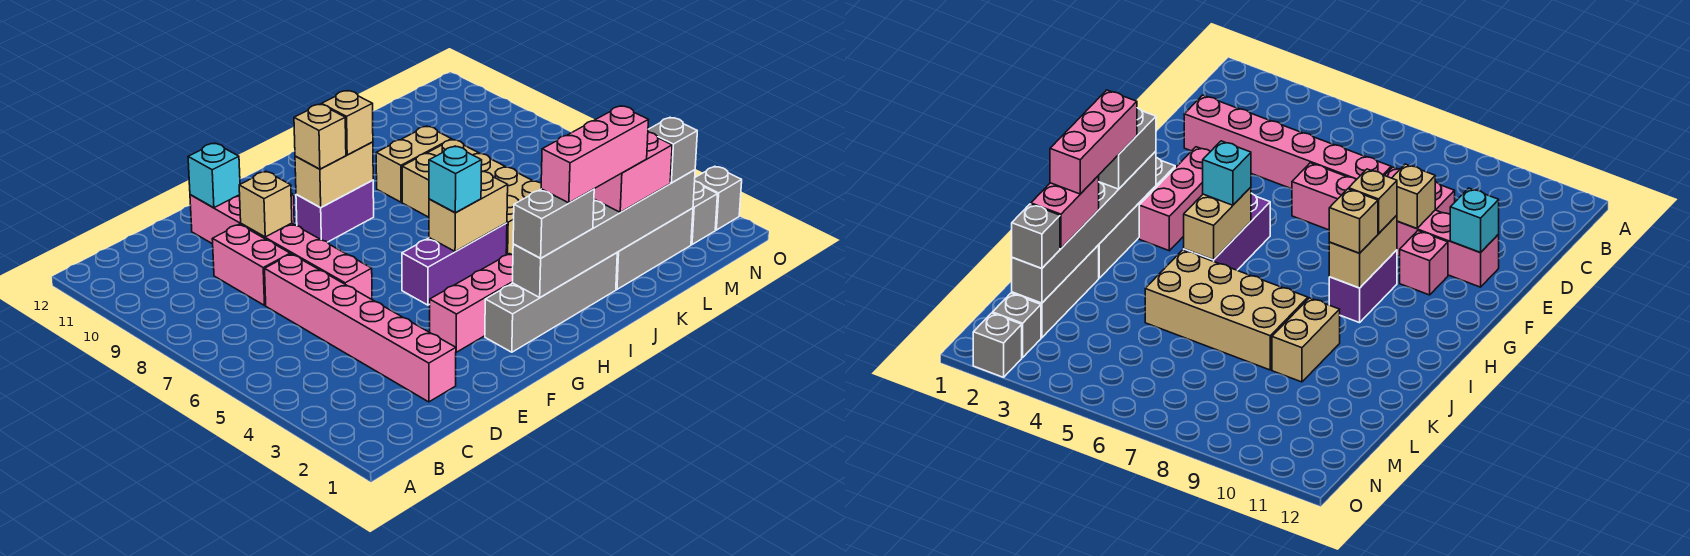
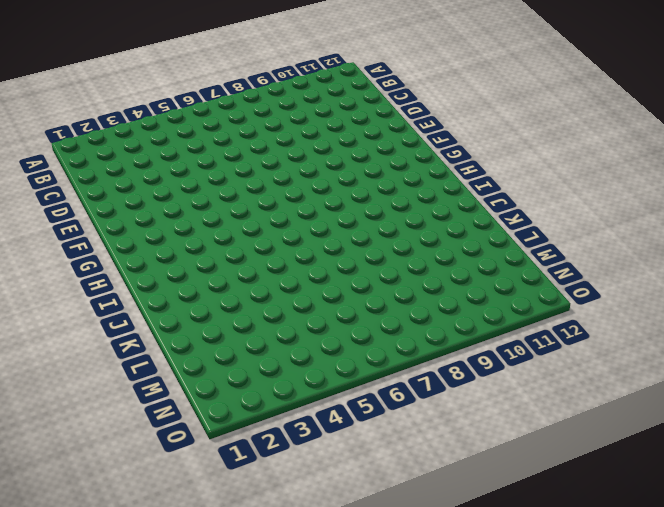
none -> pink 1x6 brick [265,254,456,402]
none -> pink 1x2 brick [212,224,290,305]
none -> pink 1x6 brick [190,195,372,299]

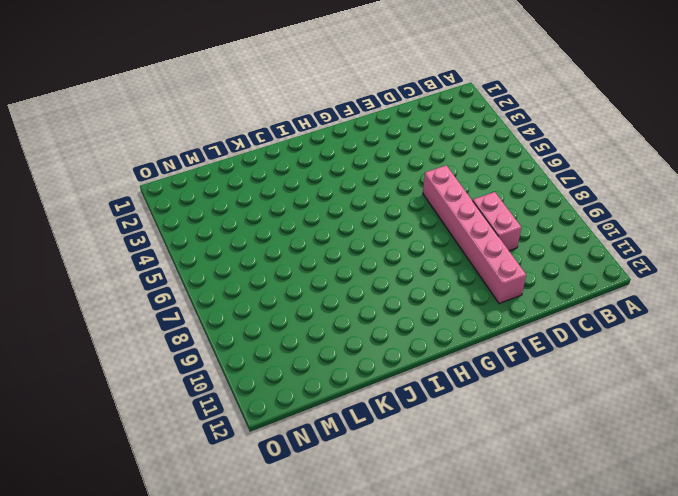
none -> pink 1x6 brick [265,254,456,402]
none -> pink 1x3 brick [430,254,513,352]
none -> pink 1x1 brick [1400,231,1448,295]

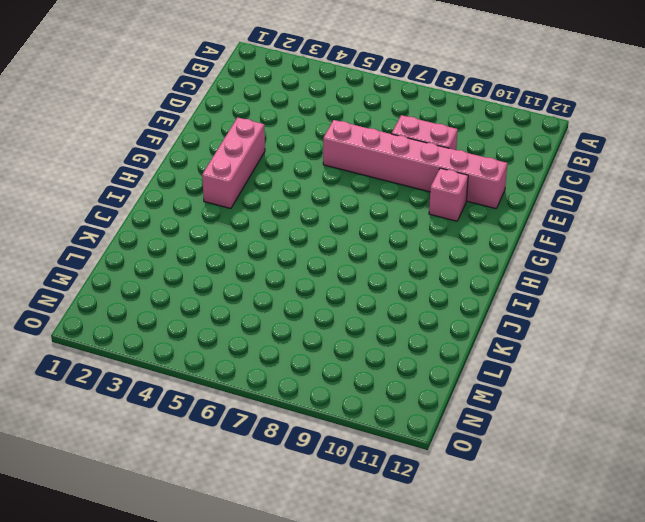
none -> pink 1x6 brick [265,254,456,402]
none -> grey 1x4 brick [485,253,617,352]
none -> purple 1x3 brick [402,223,507,305]

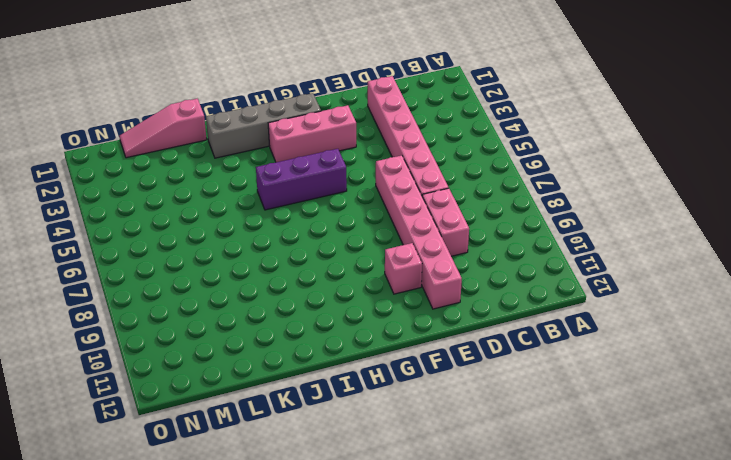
pink 1x3 slope [120,99,207,158] -> none
none -> purple 1x2 brick [296,180,374,242]
none -> tan 2x4 brick [402,139,541,255]
none -> tan 1x2 brick [376,126,451,202]

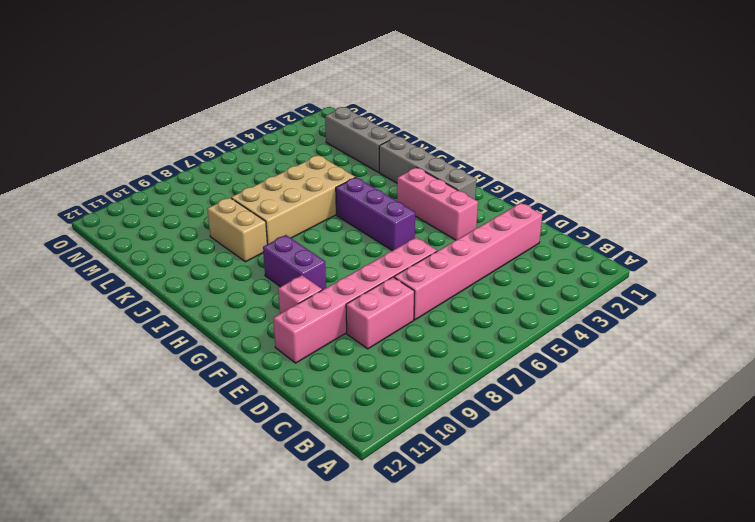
none -> grey 1x1 brick [691,181,718,245]
none -> grey 1x1 brick [695,166,742,230]
none -> tan 1x1 brick [239,171,292,237]

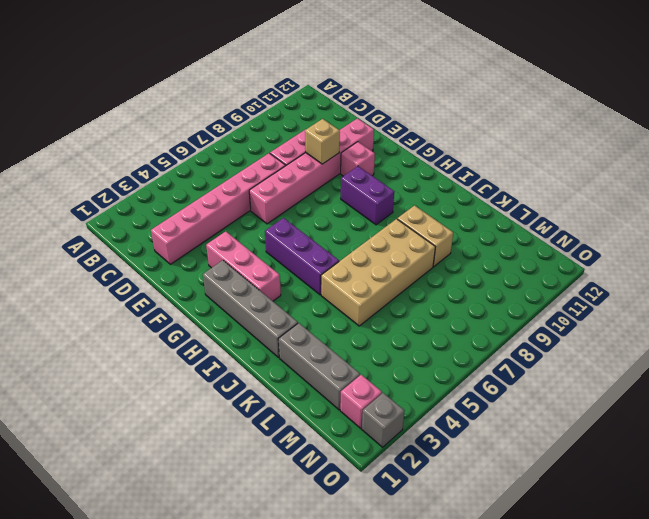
pink 1x1 brick [340,375,382,428] -> grey 1x1 brick [691,181,718,245]
none -> cyan 1x1 brick [188,143,240,208]
none -> tan 1x2 brick [295,142,373,208]
none -> grey 1x6 brick [512,170,695,297]

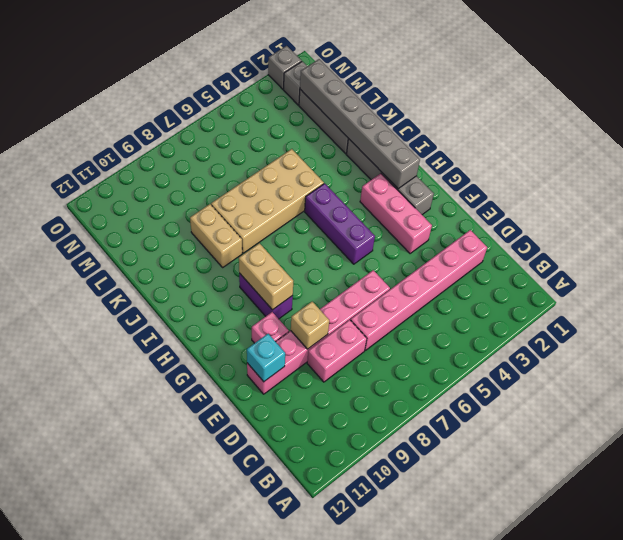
none -> tan 1x2 brick [429,171,508,252]
none -> tan 1x1 brick [294,104,346,169]
none -> grey 1x2 brick [513,189,594,258]

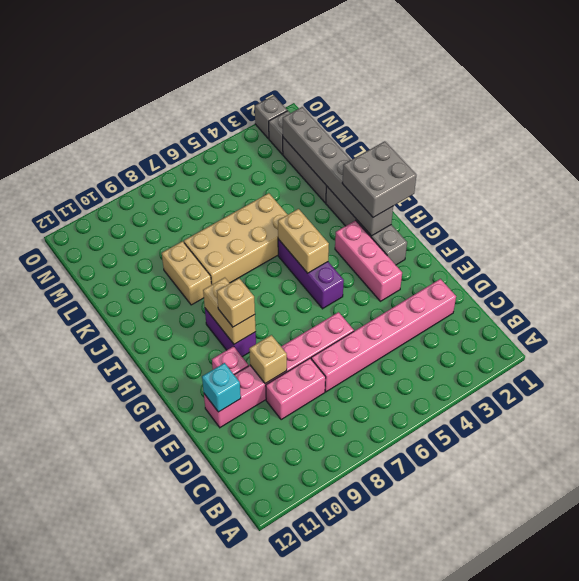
grey 2x2 brick [342,141,416,217] -> grey 1x2 brick [513,189,594,258]
none -> cyan 1x1 brick [429,146,482,213]
none -> tan 1x1 brick [322,91,373,155]
none -> pink 1x2 brick [594,132,672,212]

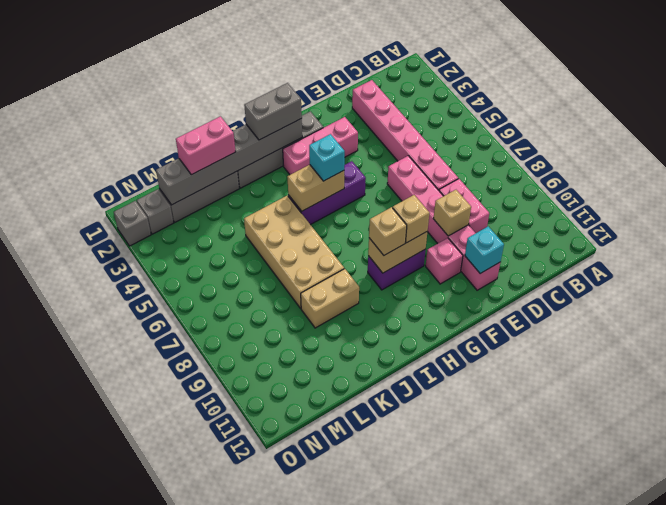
none -> grey 1x1 brick [648,118,697,183]
none -> pink 1x3 brick [541,106,648,203]

